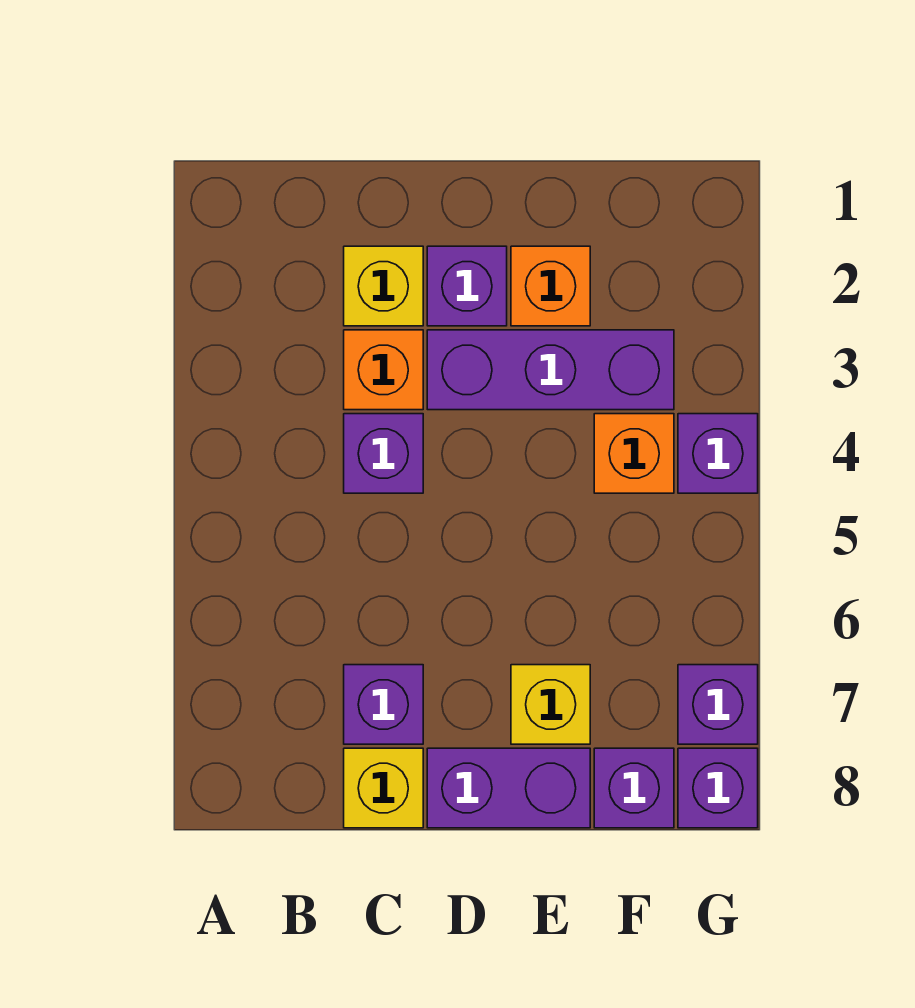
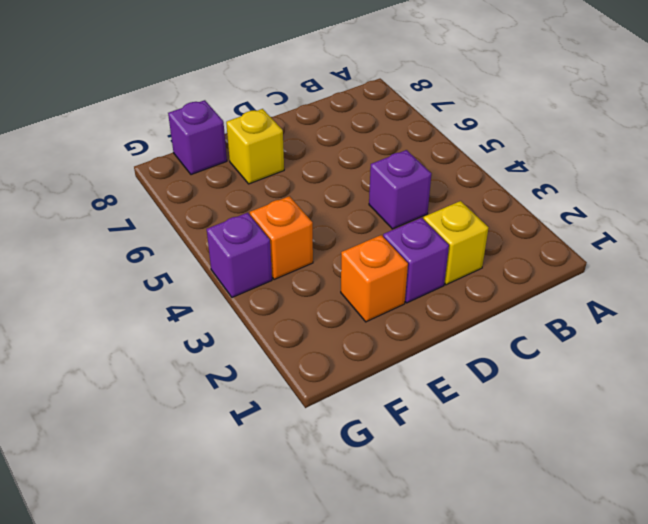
none -> orange 1x1 brick [344,330,423,410]
none -> purple 1x1 brick [344,665,423,744]
none -> yellow 1x1 brick [344,748,423,828]

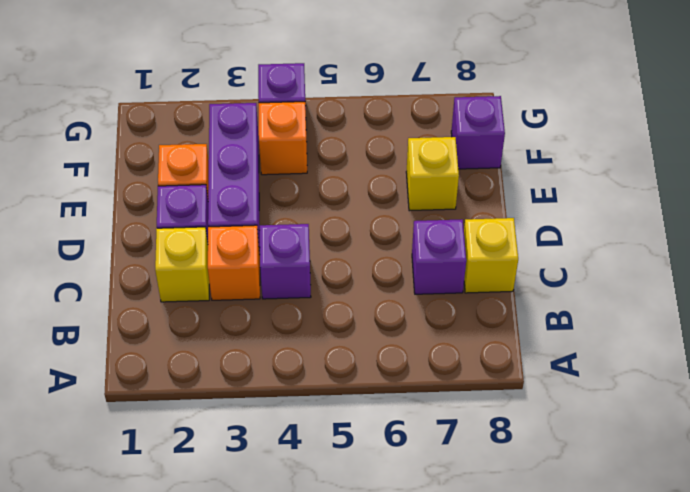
none -> purple 1x2 brick [427,748,590,828]
none -> purple 1x1 brick [678,665,758,744]
none -> purple 1x1 brick [678,748,758,828]

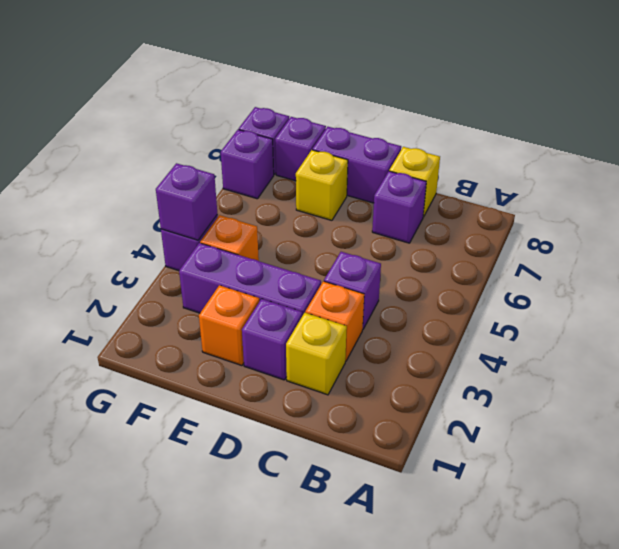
purple 1x1 brick [156,163,217,240] -> none

